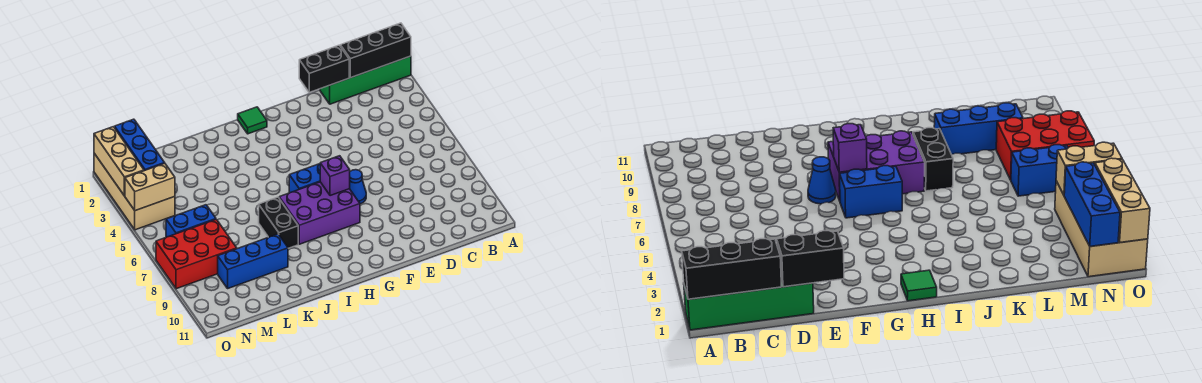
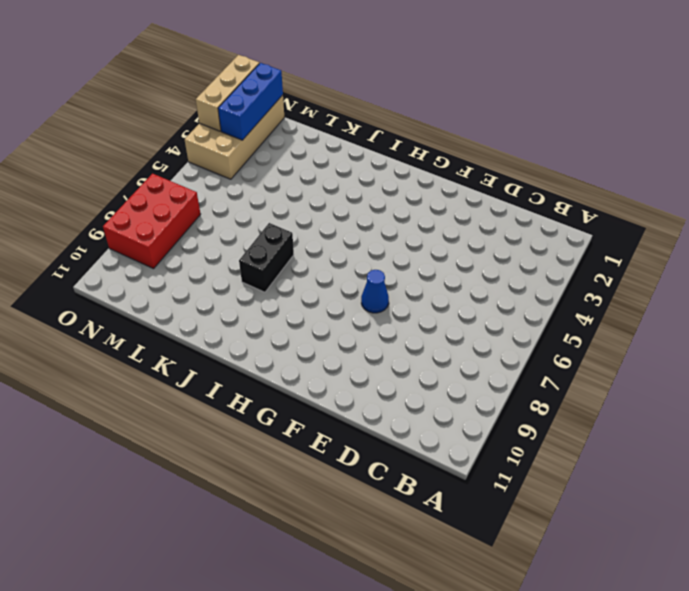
red 2x3 brick [103,174,201,269] -> red 2x3 brick turned to [156,219,237,289]
none -> green 1x4 brick [320,56,411,104]
none -> blue 1x2 brick [289,164,320,193]
none -> purple 2x3 brick [279,182,360,244]

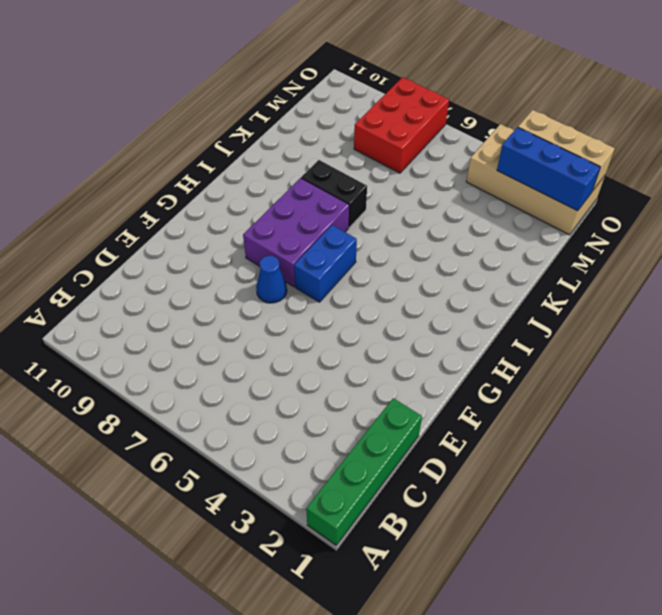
none -> green 1x1 tile [238,107,267,134]
none -> blue 1x3 brick [218,234,288,288]
none -> blue 1x2 brick [166,205,216,237]

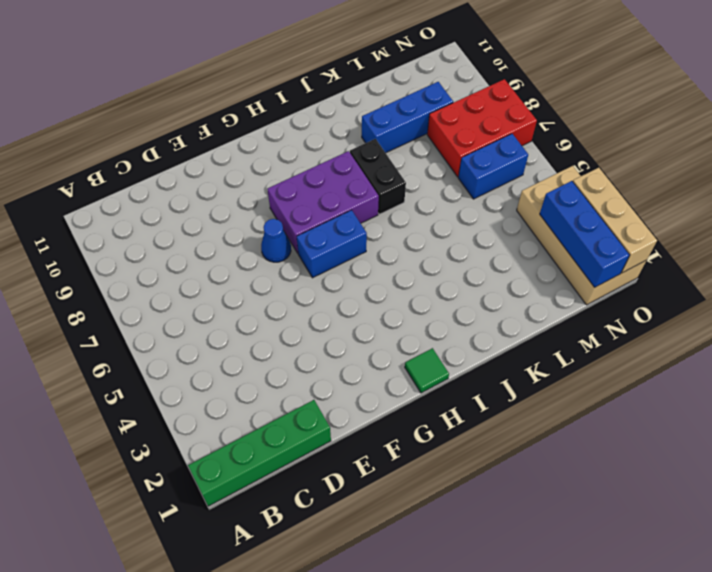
none -> black 1x3 brick [340,23,411,78]
none -> black 1x2 brick [299,45,349,92]
none -> purple 1x1 brick [320,156,350,196]

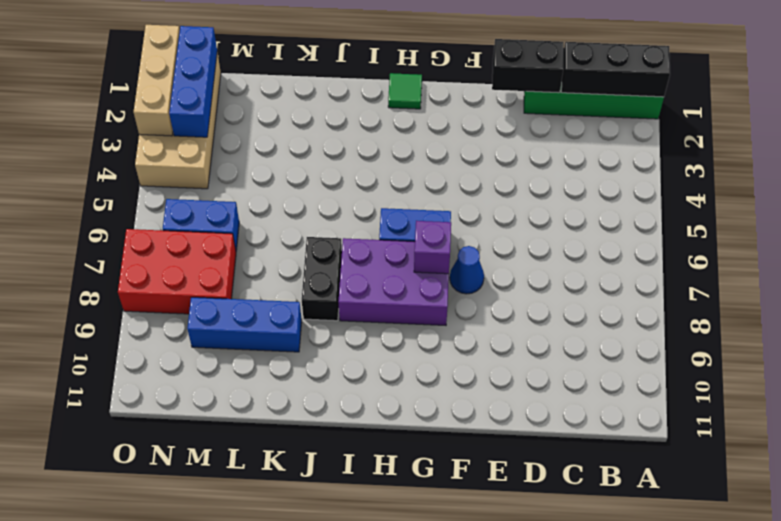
none -> tan 1x2 brick [125,163,175,211]

